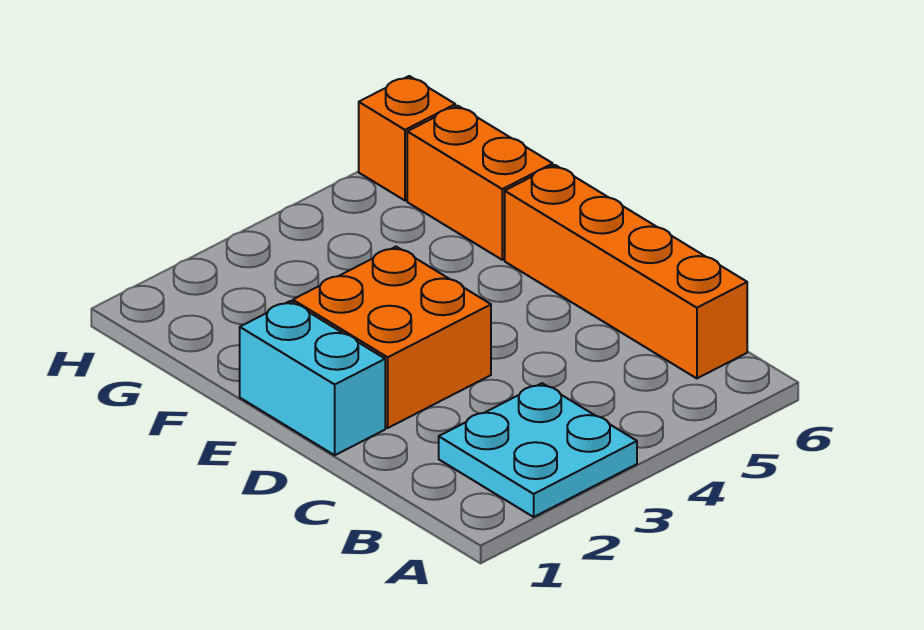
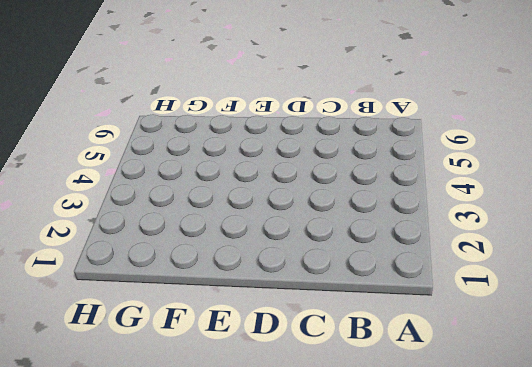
none -> cyan 2x2 plate [439,383,637,517]
none -> orange 1x4 brick [505,165,747,378]

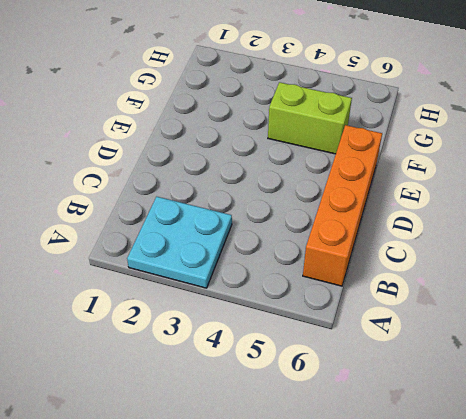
lime 1x2 brick [268,82,352,154] -> none
none -> cyan 1x2 brick [240,301,385,455]
none -> orange 2x2 brick [293,247,491,428]

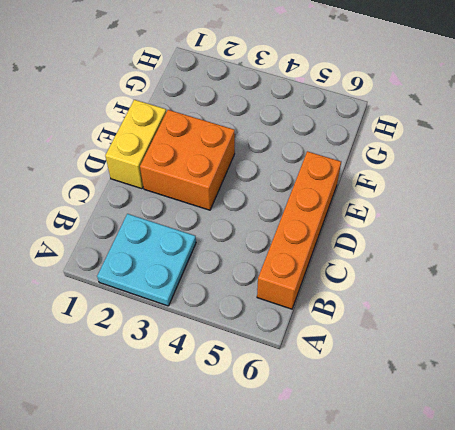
yellow 1x2 brick [105,100,166,189] -> cyan 1x2 brick [240,301,385,455]
none -> orange 1x2 brick [407,106,553,260]
none -> orange 1x1 brick [359,76,455,201]

